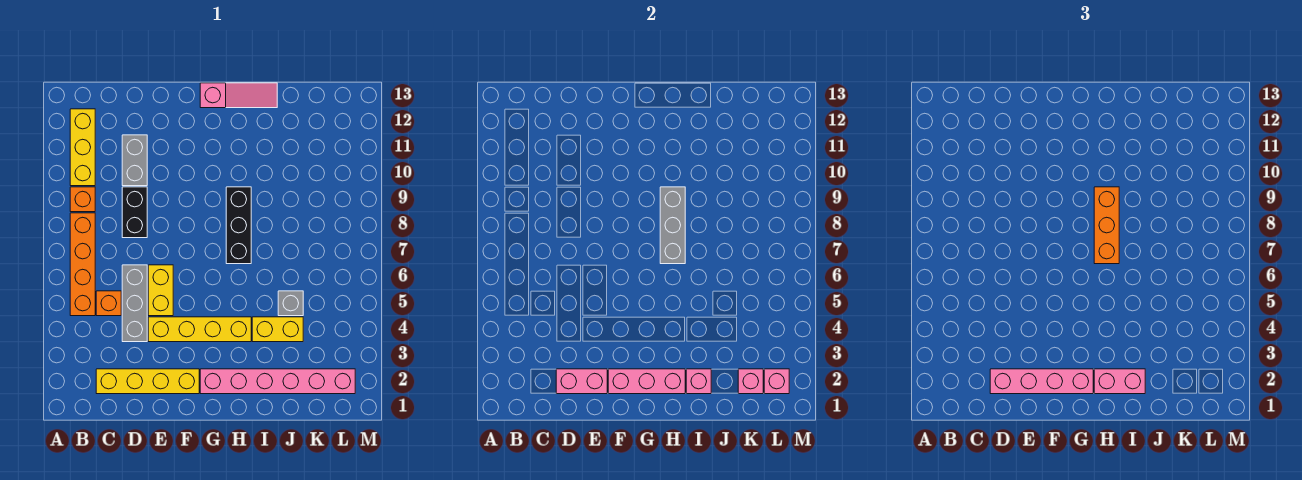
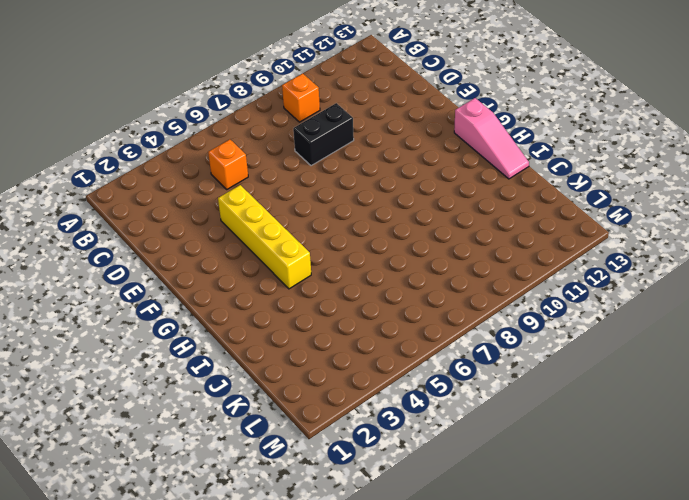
none -> orange 1x4 brick [70,213,95,316]
none -> yellow 1x3 brick [70,109,95,186]
none -> yellow 1x4 brick [96,369,199,394]

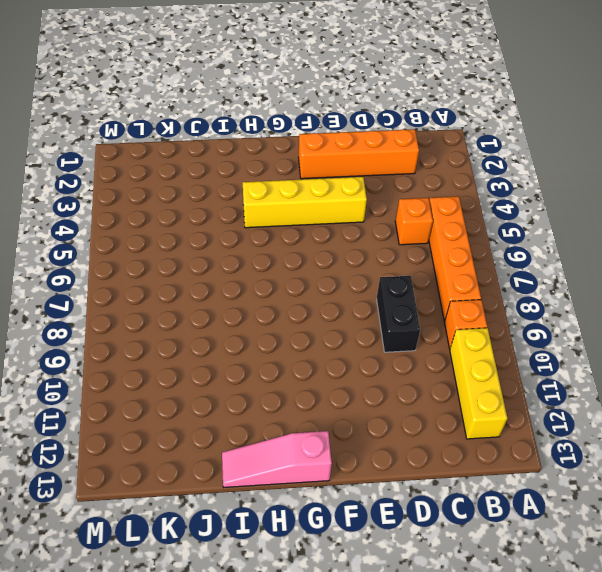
orange 1x4 brick [298,129,419,179] -> yellow 1x4 brick [96,369,199,394]
none -> grey 1x3 brick [122,265,147,342]
none -> grey 1x2 brick [122,135,147,186]
none -> yellow 1x2 brick [148,265,173,316]

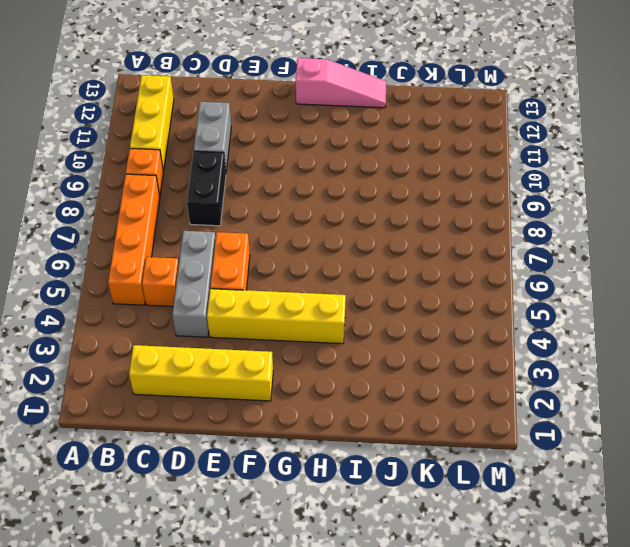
orange 1x2 brick [210,232,250,290] -> yellow 1x2 brick [148,265,173,316]
none -> pink 1x6 brick [200,369,355,394]
none -> black 1x3 brick [226,187,251,264]
none -> yellow 1x2 brick [252,317,303,342]

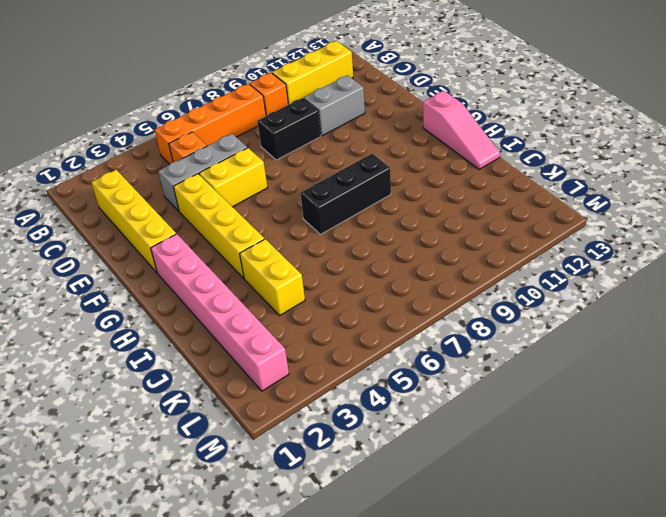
none -> grey 1x1 brick [278,291,303,316]
none -> pink 1x2 brick [556,369,607,394]
none -> pink 1x3 brick [608,369,685,394]

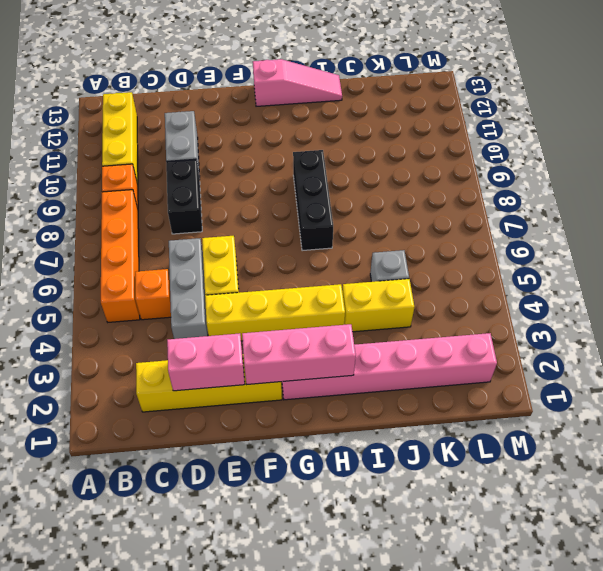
none -> grey 1x3 brick [660,187,685,264]
none -> pink 1x1 brick [686,369,711,394]
none -> pink 1x1 brick [738,369,763,394]

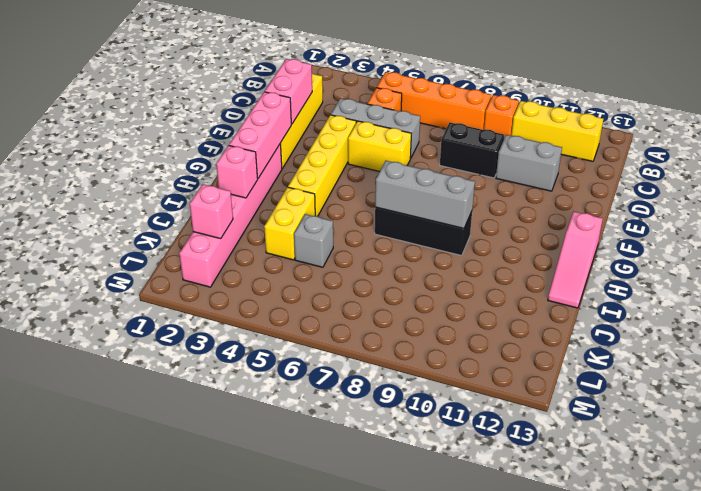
none -> pink 1x1 brick [764,369,789,394]
none -> pink 1x4 brick [990,369,1093,394]
none -> pink 1x2 brick [1094,369,1145,394]

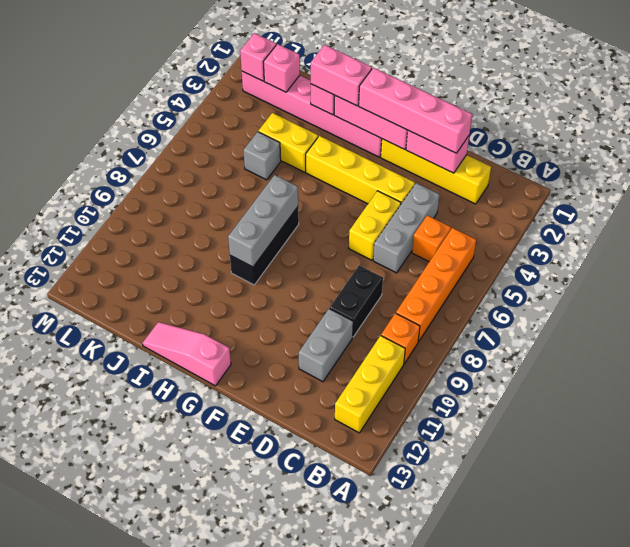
none -> orange 1x3 brick [1094,187,1119,264]

